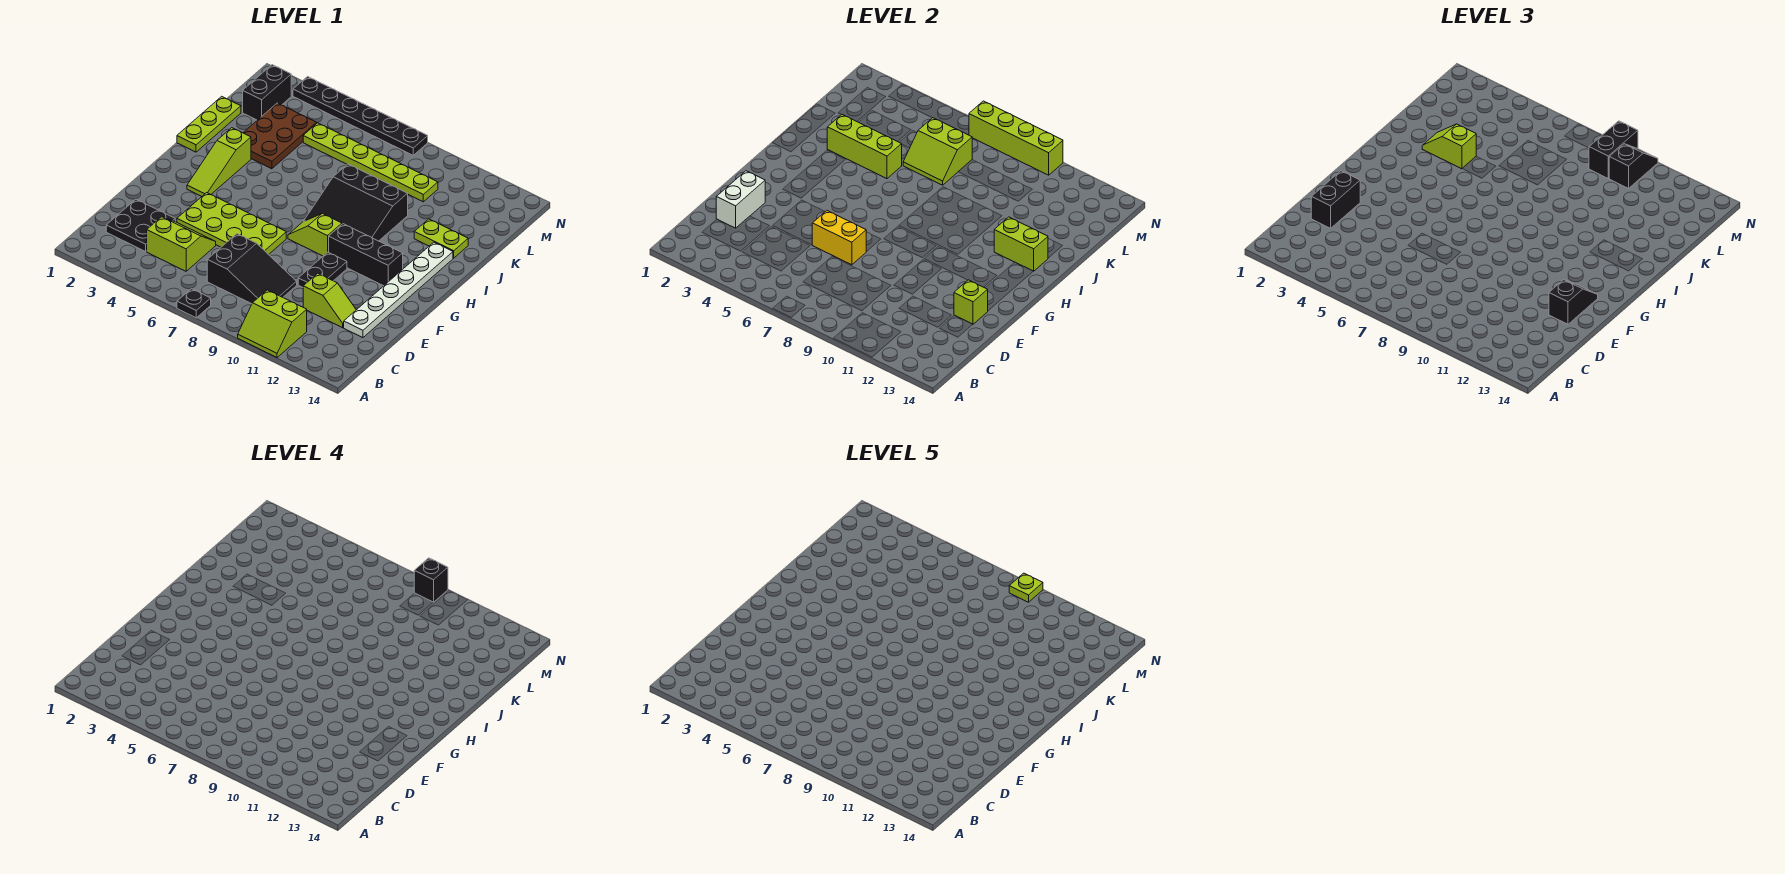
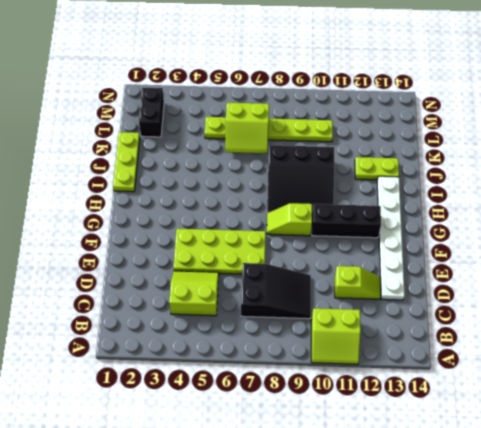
none -> black 1x1 plate [177,289,211,318]
none -> black 2x2 plate [106,199,175,251]
none -> black 1x2 plate [298,252,347,287]
none -> lime 1x3 slope [187,128,251,196]

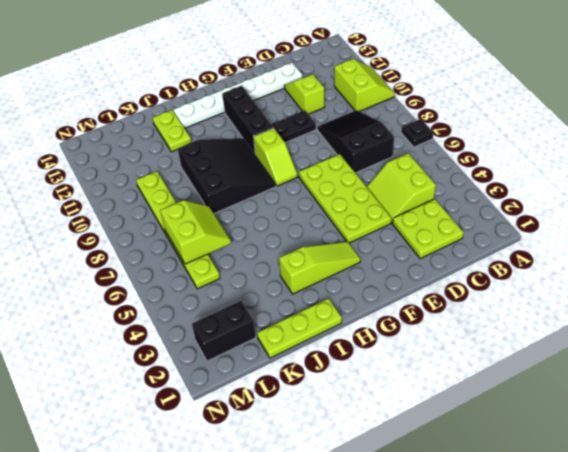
lime 2x2 plate [393,199,463,259] -> black 2x2 plate [106,199,175,251]
none -> brown 2x3 plate [243,103,317,169]
none -> black 1x6 plate [293,77,428,155]
none -> white 1x2 brick [716,171,765,228]
none -> yellow 1x2 brick [812,211,866,265]

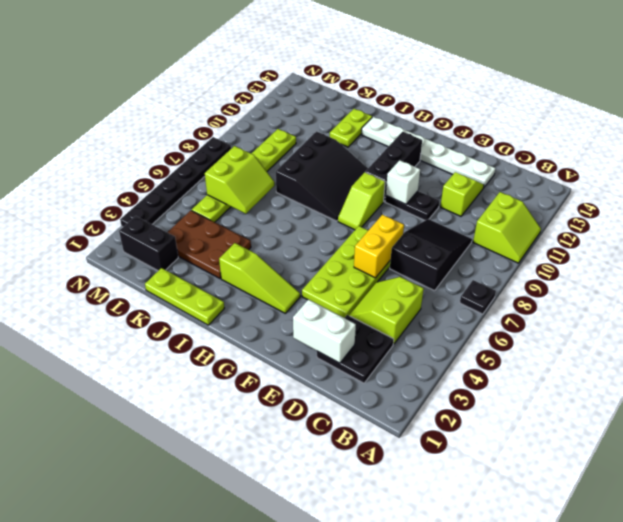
white 1x1 brick [386,160,420,204] -> none
none -> lime 1x1 brick [954,280,988,324]
none -> lime 1x2 brick [994,217,1048,271]
none -> lime 1x3 brick [827,114,902,179]
none -> lime 1x4 brick [969,101,1063,175]

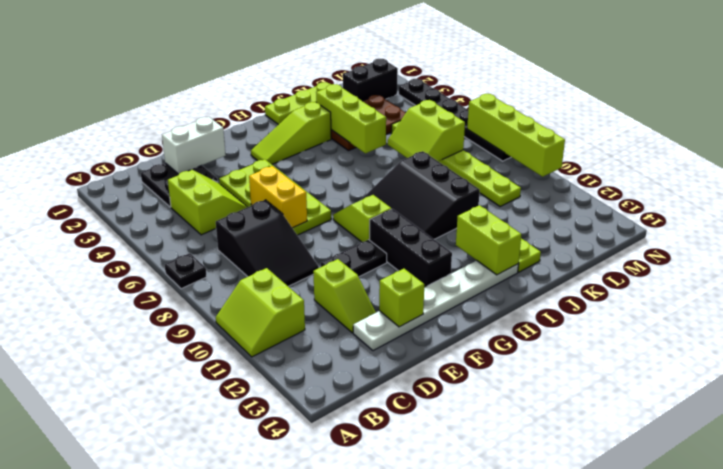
none -> black 1x2 brick [1311,171,1360,228]
none -> black 1x2 slope [1549,280,1598,324]
none -> lime 1x2 slope [1422,124,1476,169]
none -> black 1x2 brick [1589,121,1638,178]

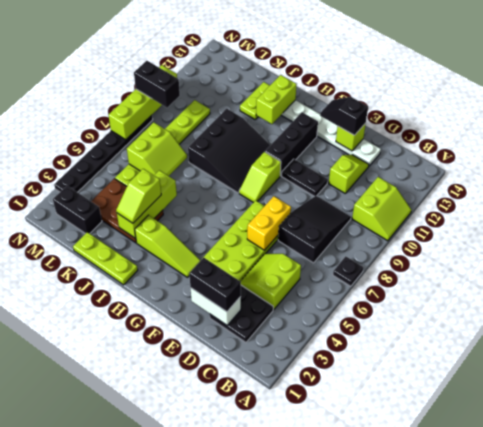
none -> black 1x2 slope [1609,144,1658,188]
none -> black 1x1 brick [414,558,448,602]
none -> lime 1x1 plate [1009,573,1043,602]

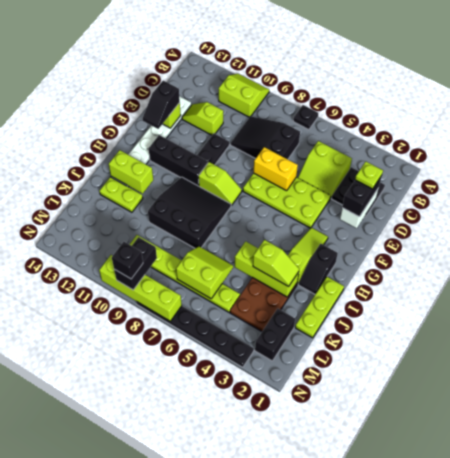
lime 1x1 plate [355,161,383,189] -> lime 1x1 plate moved to [1009,573,1043,602]
black 1x2 slope [298,244,338,294] -> black 1x2 slope moved to [1609,144,1658,188]

